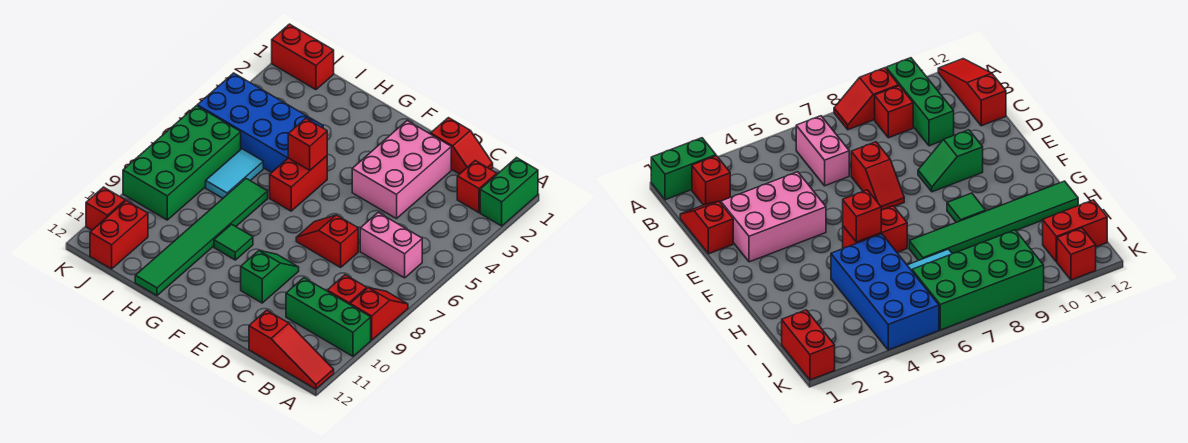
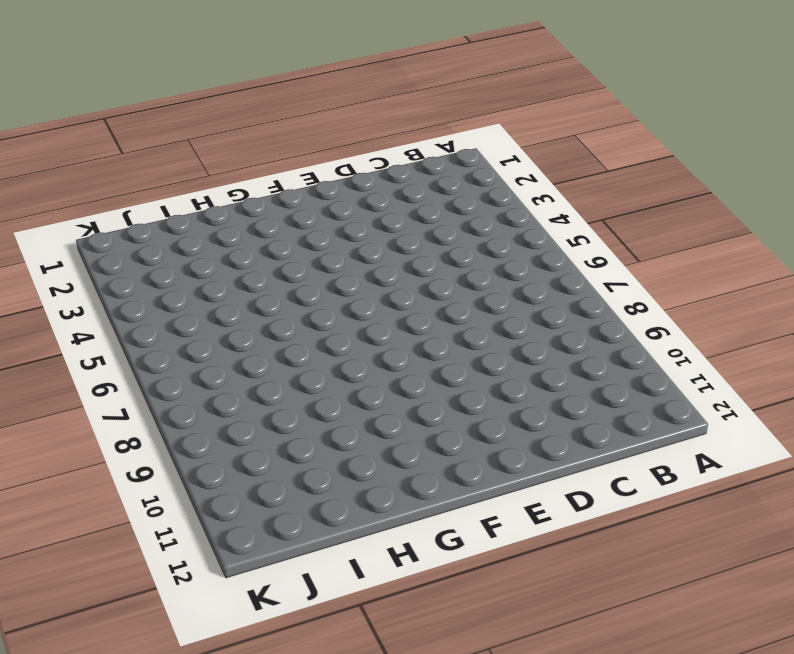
none -> green 1x2 brick [480,158,538,226]
none -> red 1x2 slope [350,288,408,340]
none -> green 1x3 brick [286,278,371,356]

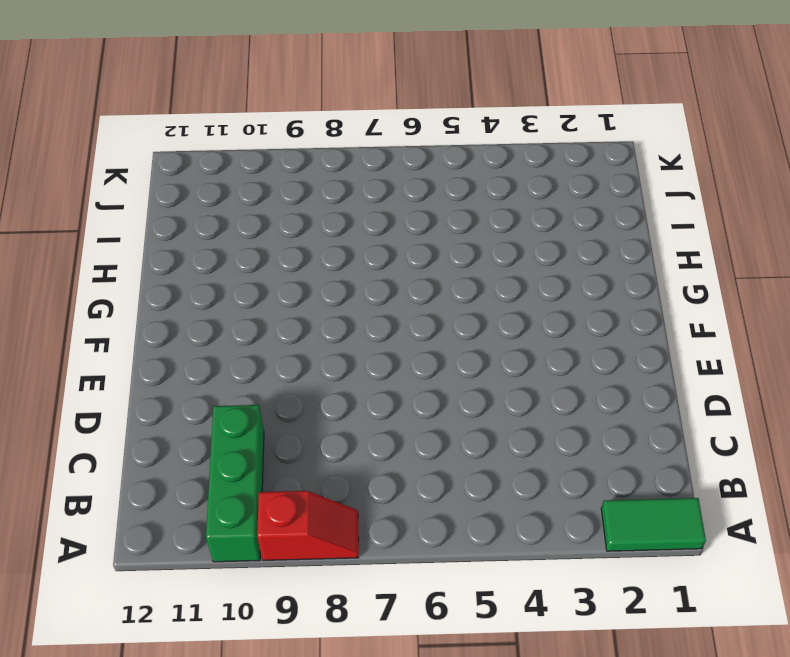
green 1x2 tile [601,498,706,551] -> green 1x2 brick [480,158,538,226]
none -> red 1x3 slope [249,310,334,389]
none -> red 1x1 brick [457,161,497,213]
none -> pink 1x2 brick [360,213,422,278]

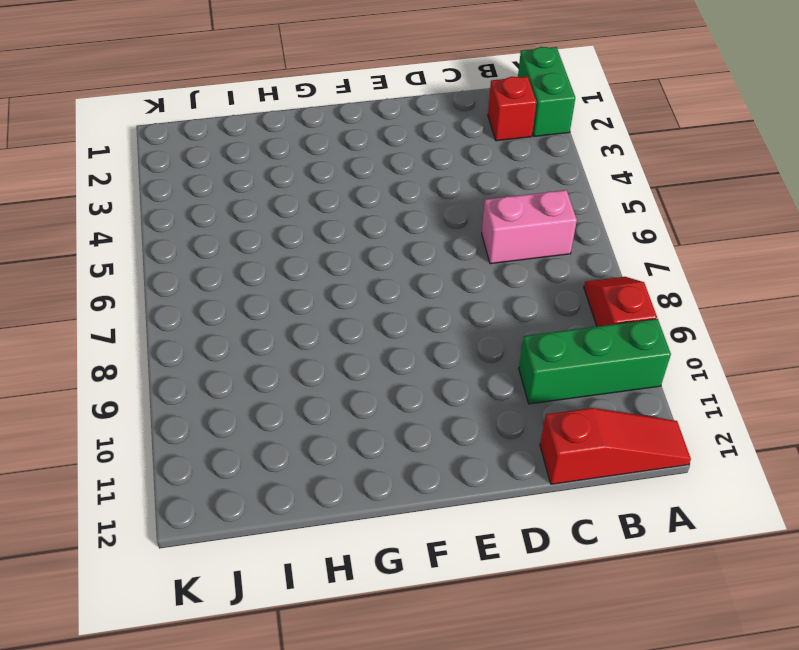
none -> red 1x1 brick [327,275,367,304]
none -> red 1x2 slope [431,118,493,174]
none -> pink 2x3 brick [352,121,451,219]

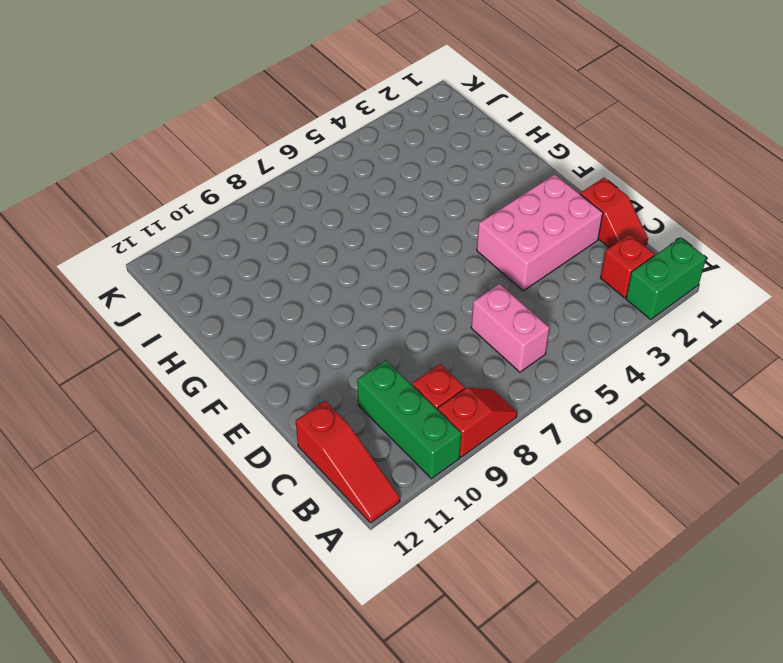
none -> red 1x2 slope [296,215,358,267]
none -> green 1x2 slope [241,251,299,303]
none -> red 1x2 brick [270,156,327,211]

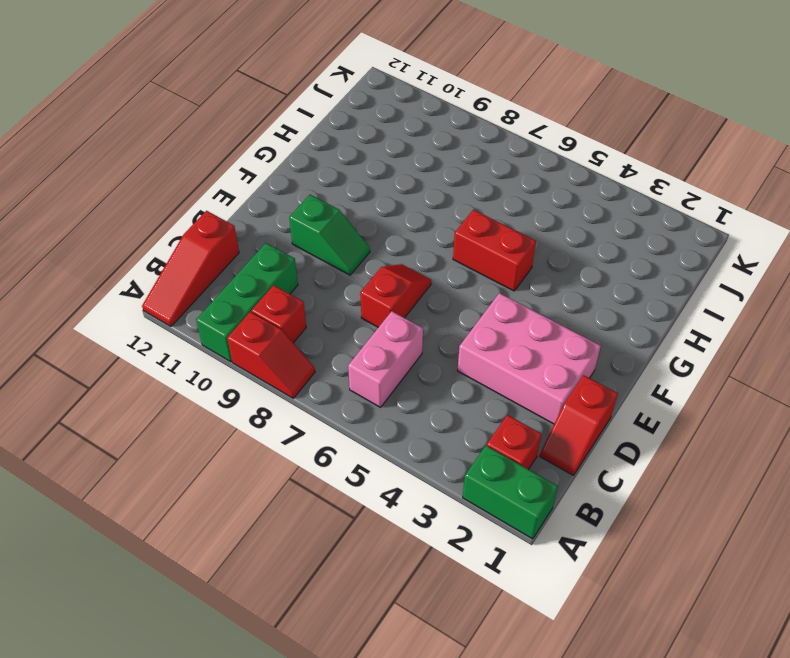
none -> green 1x1 tile [214,224,253,260]
none -> blue 2x4 brick [197,73,323,173]
none -> green 1x6 tile [135,179,268,296]

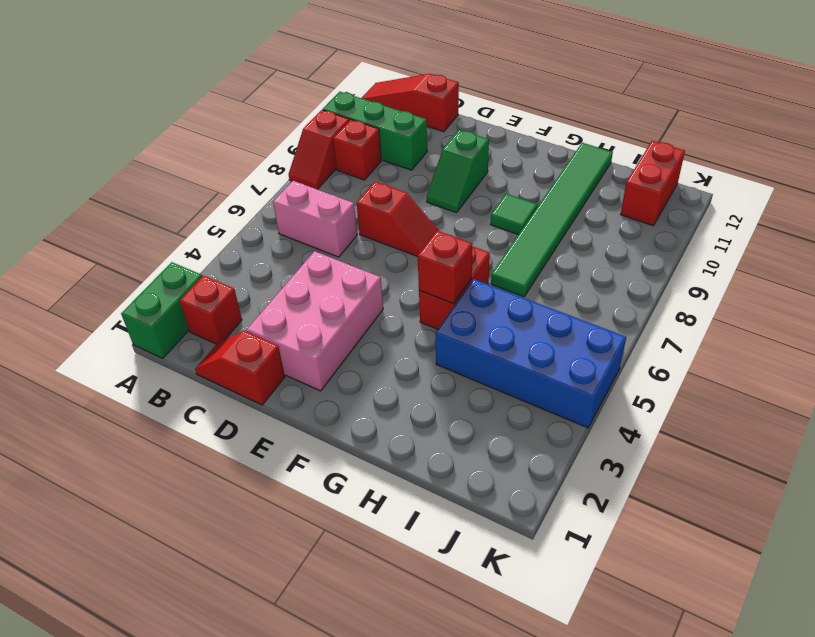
none -> cyan 1x2 tile [206,149,263,198]
none -> red 1x2 brick [272,24,334,90]
none -> green 2x4 brick [123,106,241,220]

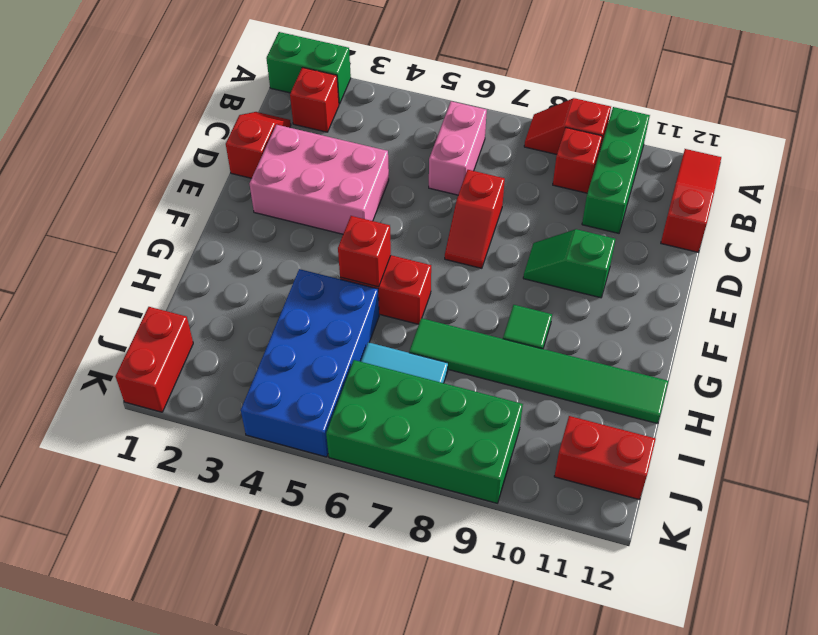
none -> red 1x1 brick [86,187,125,230]

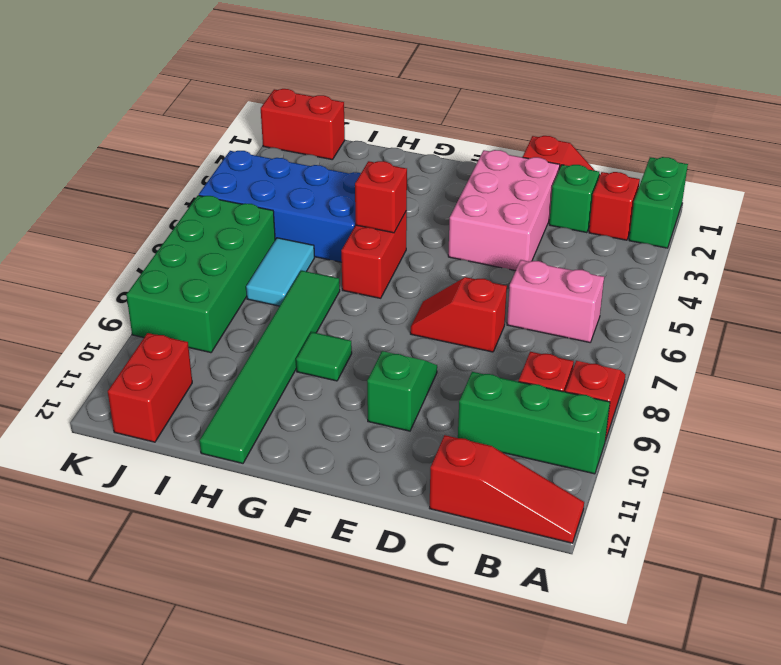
green 1x1 brick [549,165,599,233] -> none
none -> red 1x1 brick [86,187,125,230]

